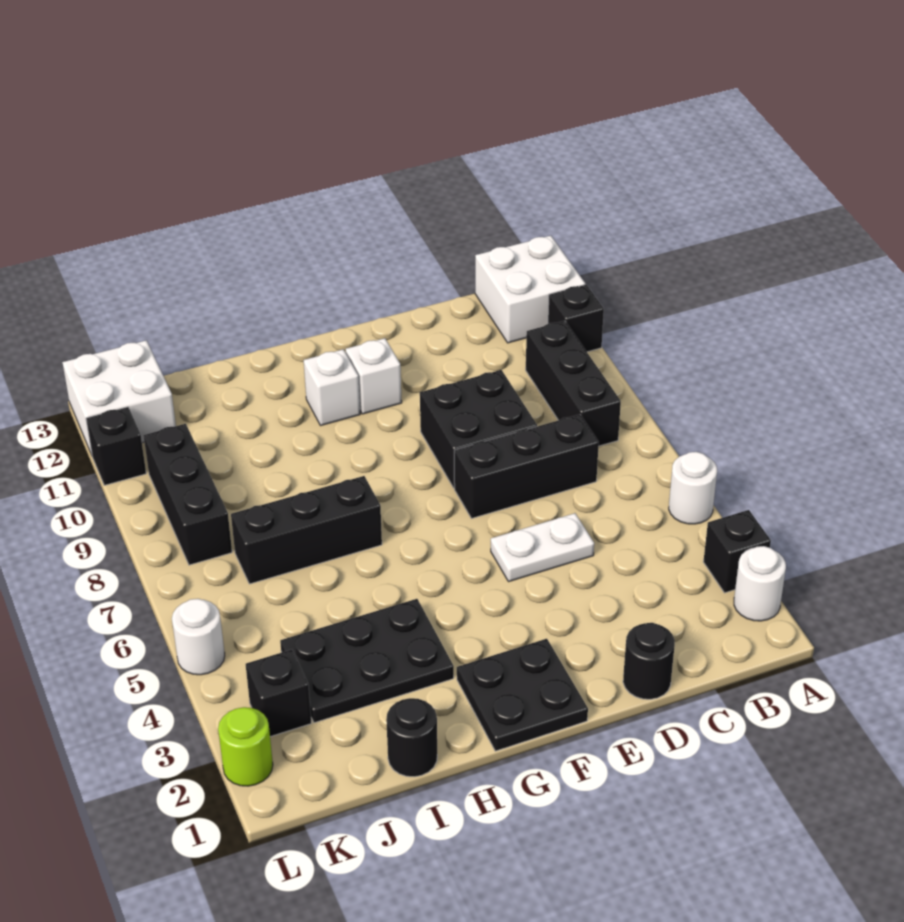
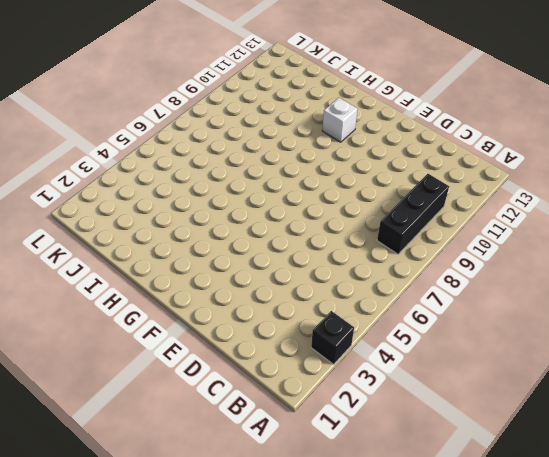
none -> white 1x1 round brick [734,546,786,621]
none -> white 1x1 round brick [669,452,717,524]
none -> black 1x1 brick [548,284,604,352]

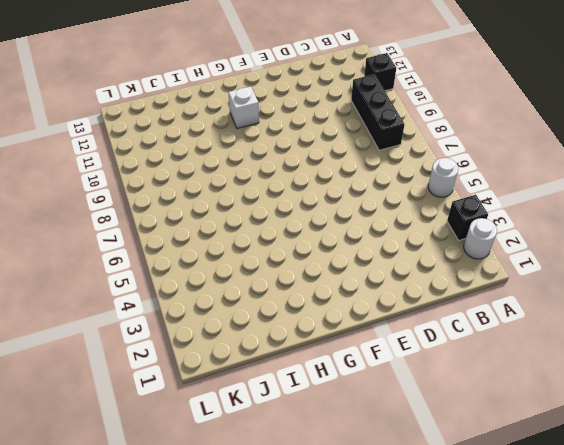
none -> white 2x2 brick [475,236,585,343]
none -> black 1x3 brick [454,414,599,518]
none -> black 1x1 round brick [623,623,675,699]

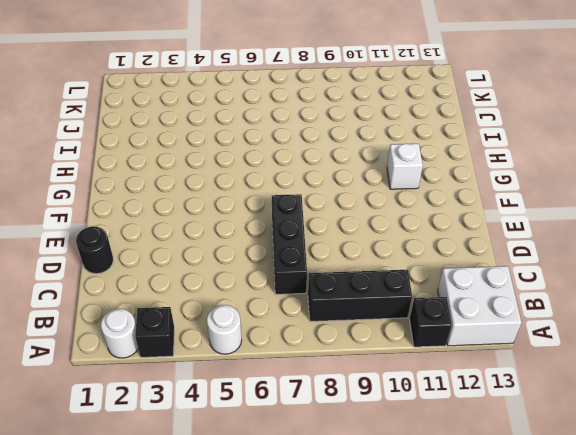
none -> white 1x2 plate [491,513,594,582]
none -> black 2x2 brick [420,370,537,488]
none -> black 2x2 plate [457,639,588,751]

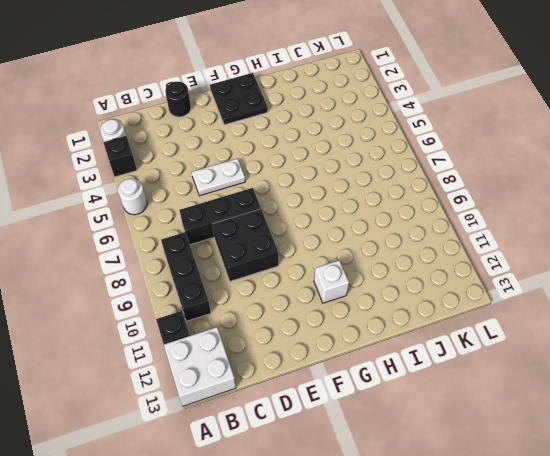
none -> white 1x1 brick [346,338,402,414]
none -> black 2x3 plate [280,599,454,723]
none -> black 1x3 brick [231,476,382,584]

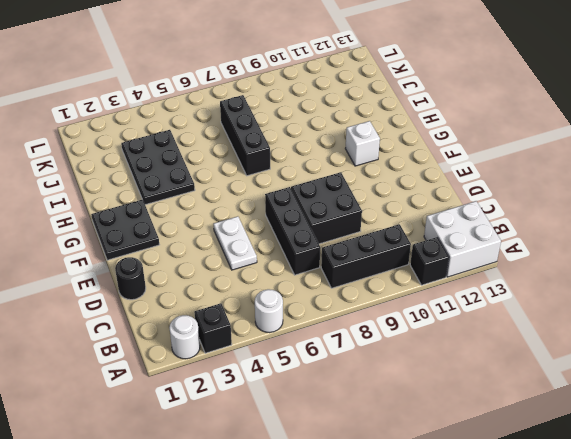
none -> white 1x1 brick [346,338,402,414]
none -> black 1x1 round brick [386,698,437,777]
none -> black 1x1 brick [246,650,311,737]

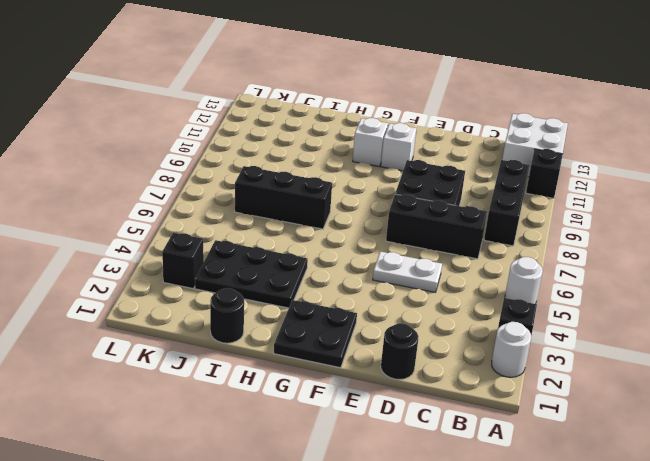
none -> black 1x3 brick [143,424,232,565]
none -> white 2x2 brick [62,340,176,455]
none -> lime 1x1 round brick [218,707,273,786]

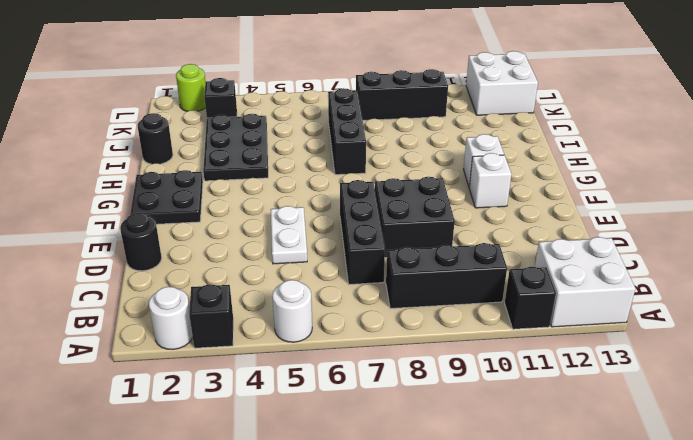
none -> white 1x1 round brick [172,599,225,675]
none -> black 1x1 brick [86,407,146,485]

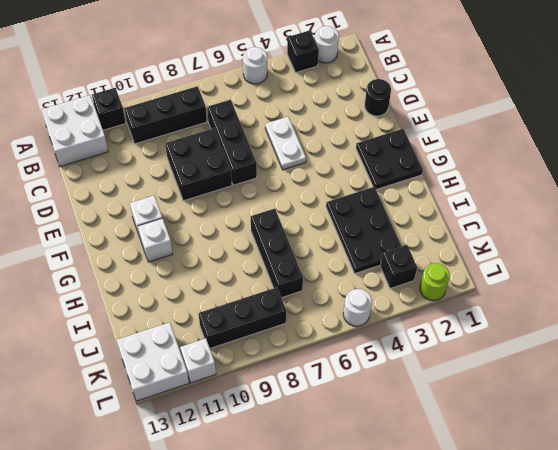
white 1x1 brick [180,339,216,383] -> black 1x1 brick [86,407,146,485]
none -> black 1x1 round brick [386,698,437,777]

